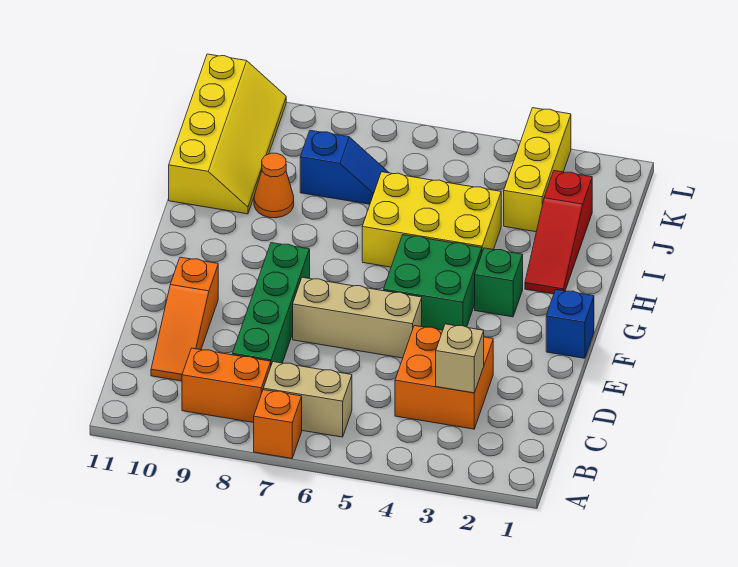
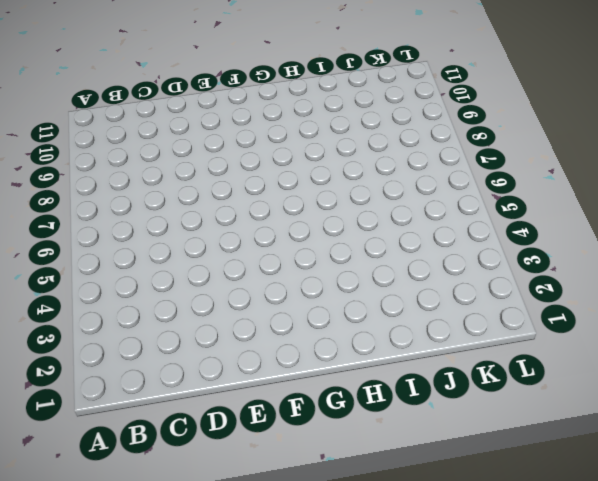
none -> orange 1x1 brick [254,390,302,458]
none -> tan 1x2 brick [263,362,352,437]
none -> orange 1x2 brick [182,348,271,423]

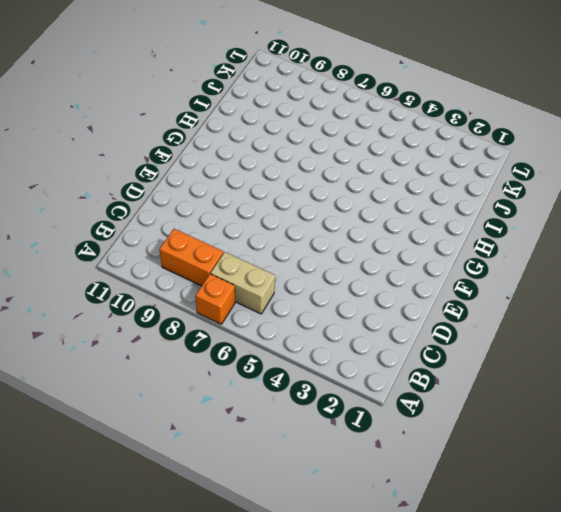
none -> orange 2x2 brick [395,326,493,429]
none -> green 1x4 brick [232,243,310,365]
none -> orange 1x3 slope [151,257,218,381]

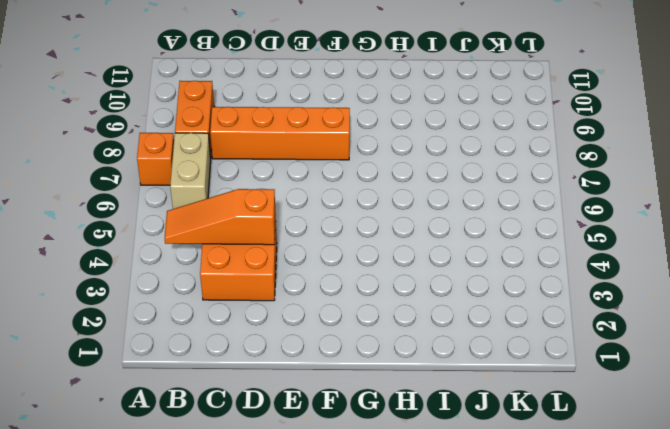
orange 1x3 slope [165,189,276,245] -> orange 1x3 slope moved to [151,257,218,381]
orange 1x4 brick [210,107,350,160] -> green 1x4 brick [232,243,310,365]
none -> tan 1x3 brick [293,277,422,358]
none -> blue 1x1 brick [546,290,594,358]
none -> green 2x2 brick [384,235,482,330]

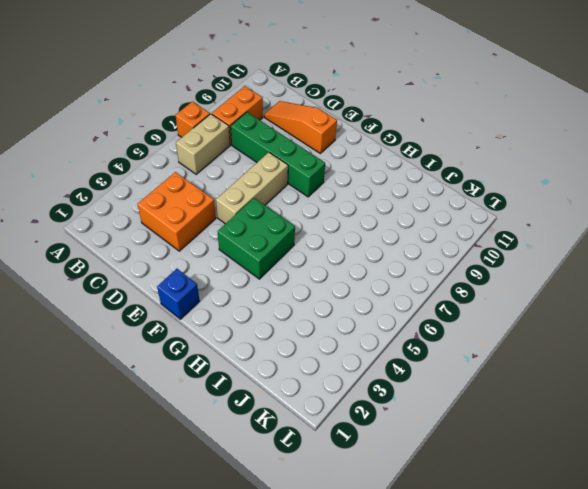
none -> green 1x1 brick [475,248,523,317]
none -> red 1x3 slope [525,171,592,294]
none -> yellow 2x3 brick [362,172,501,267]

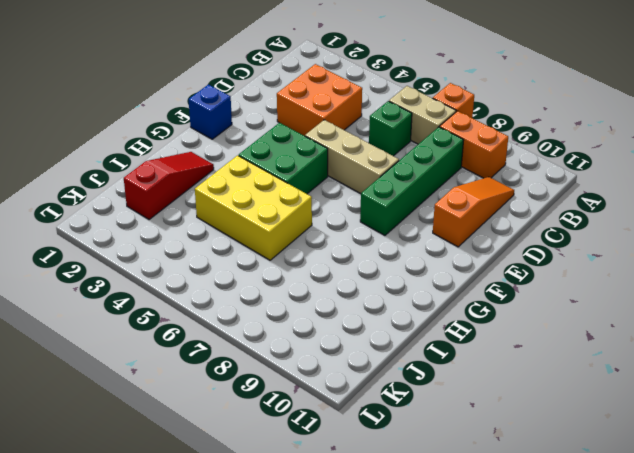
green 1x1 brick [369,101,412,156] -> green 1x1 brick moved to [475,248,523,317]
none -> orange 1x1 cone [254,153,294,218]
none -> yellow 2x4 slope [169,54,286,214]
none -> yellow 1x3 brick [504,108,571,232]

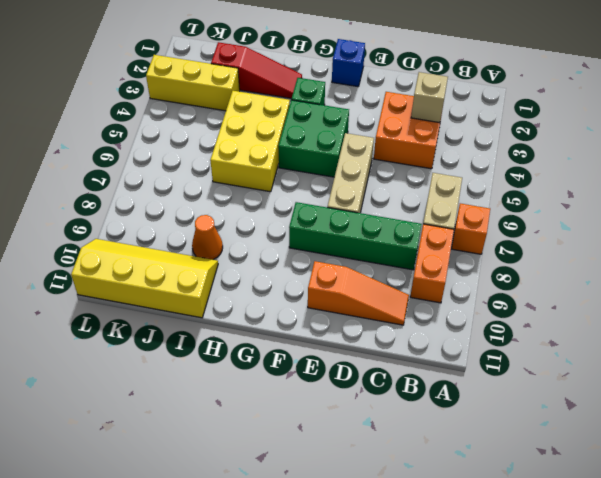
none -> blue 1x2 slope [300,130,389,204]

